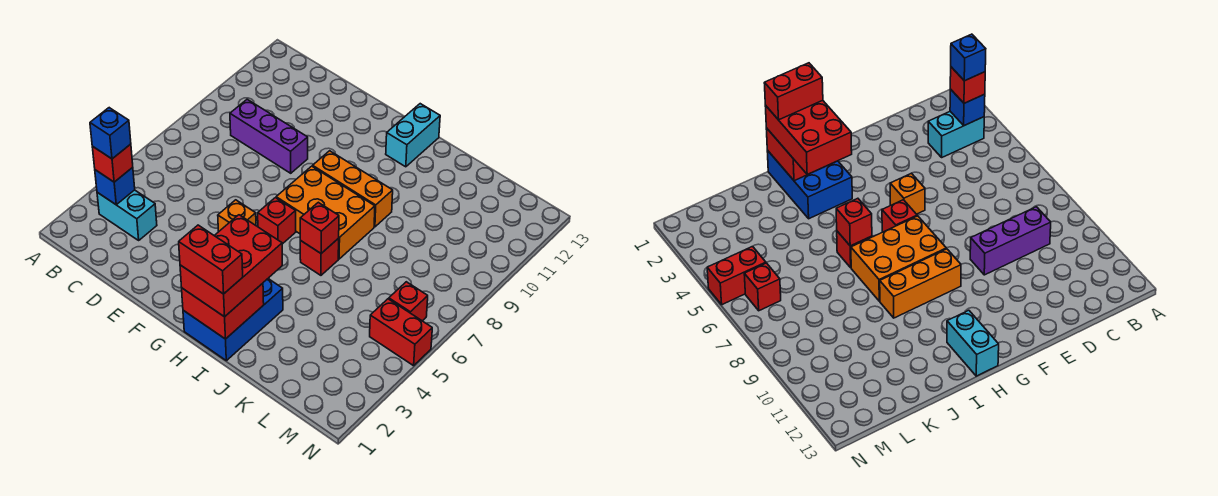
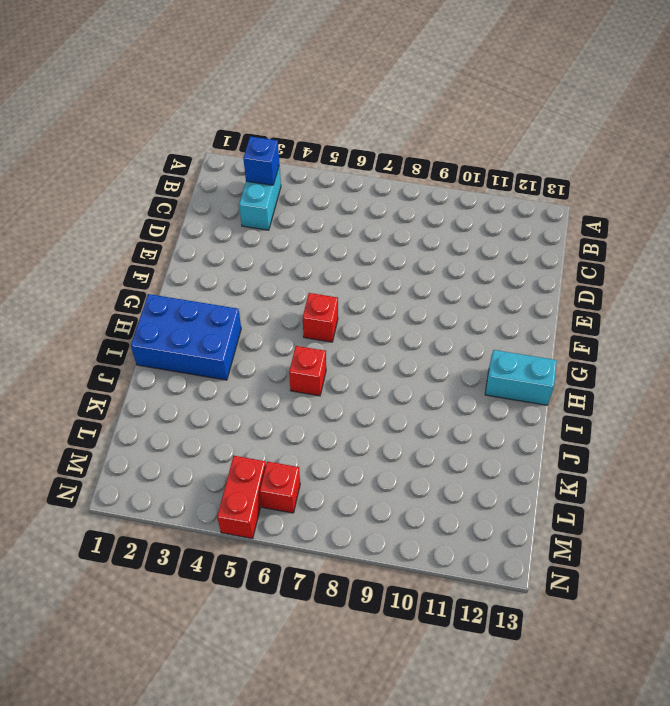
none -> purple 1x3 brick [230,99,308,173]
none -> orange 1x1 brick [218,200,256,231]
none -> orange 2x3 brick [276,166,375,259]

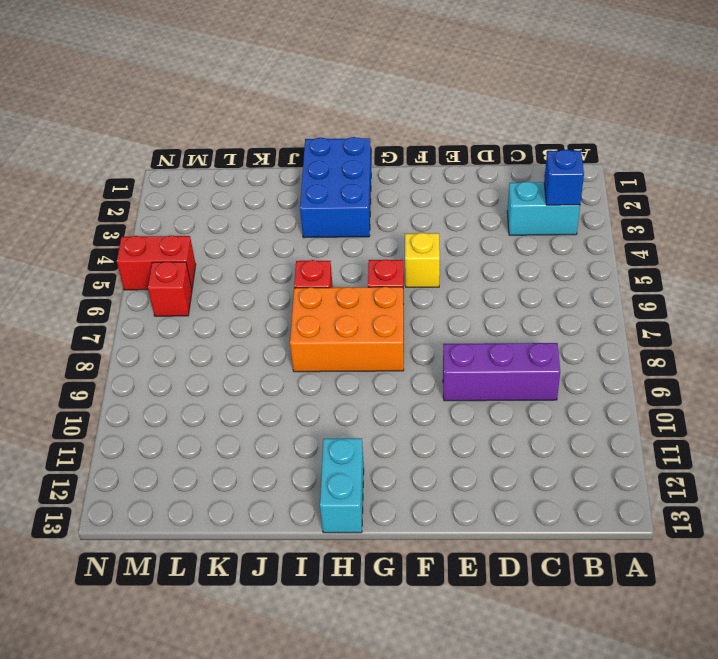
yellow 1x1 brick [405,233,440,287] -> orange 1x1 brick [218,200,256,231]
none -> orange 1x3 brick [313,151,393,227]
none -> red 2x2 brick [182,283,264,339]
none -> red 1x1 brick [300,202,339,253]

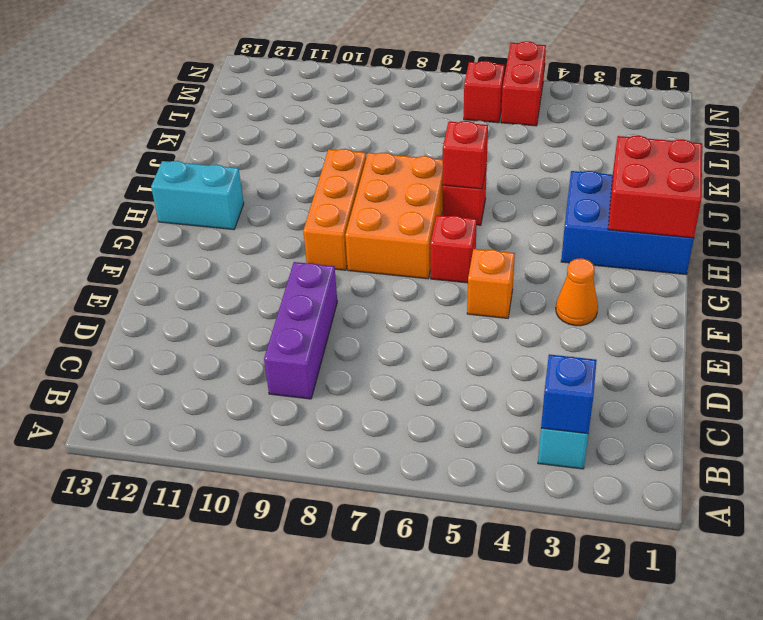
orange 1x1 cone [556,258,598,326] -> none
none -> red 1x1 brick [92,144,133,182]
none -> red 2x3 brick [180,215,282,317]
none -> blue 1x1 brick [90,108,131,159]

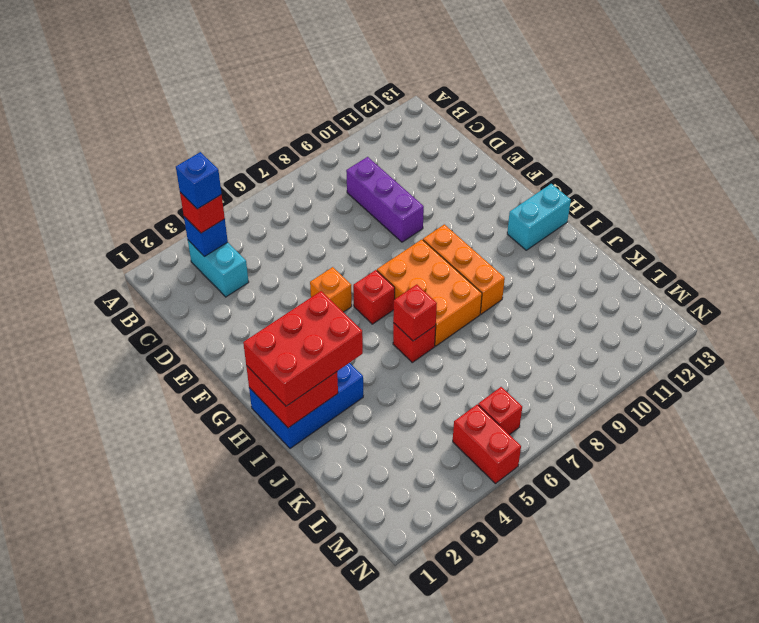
none -> red 1x2 brick [179,225,243,294]

